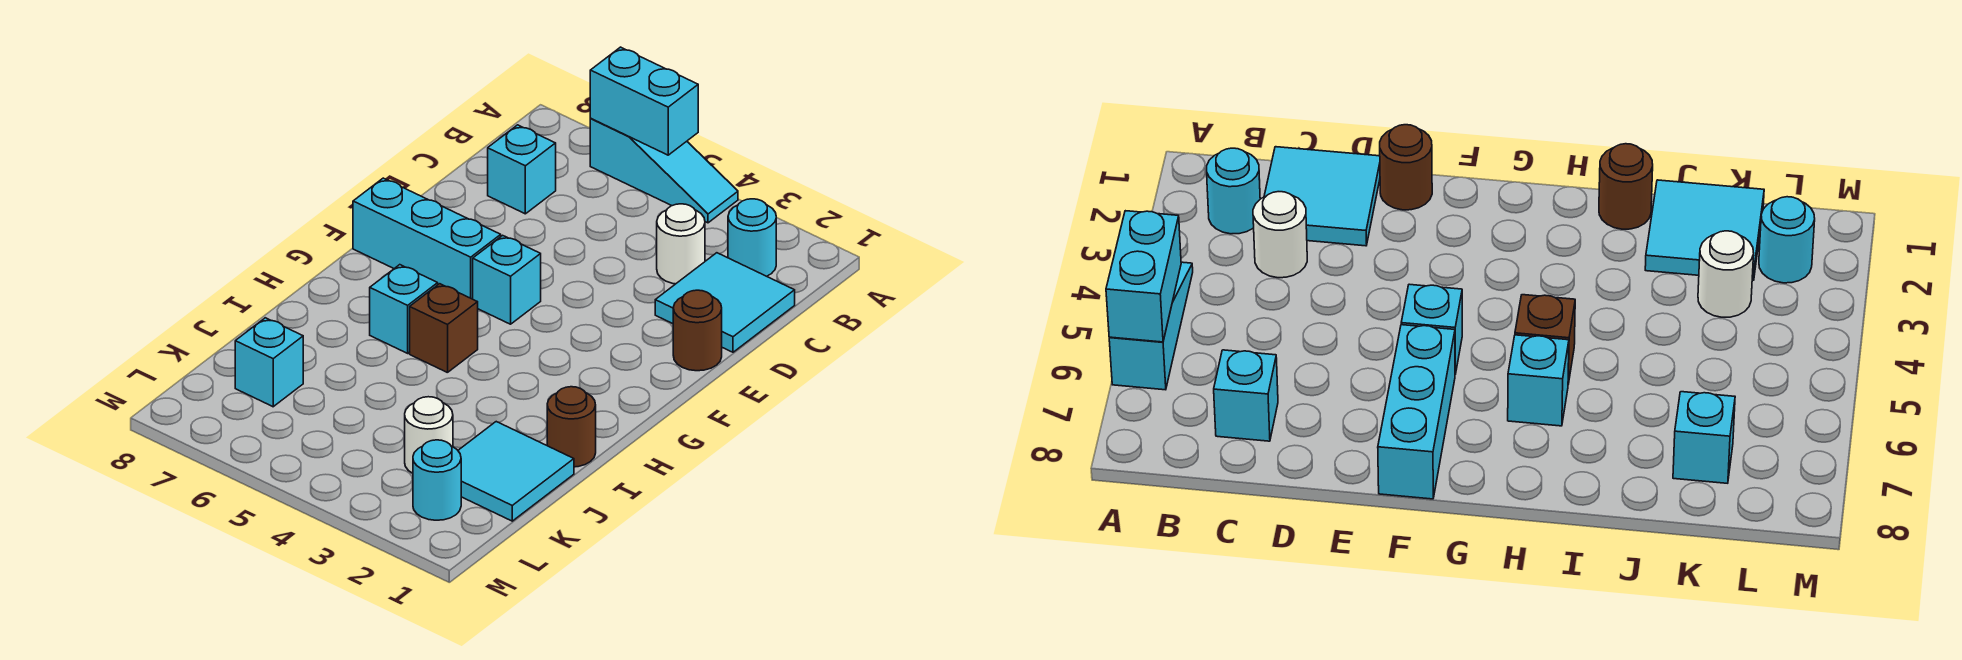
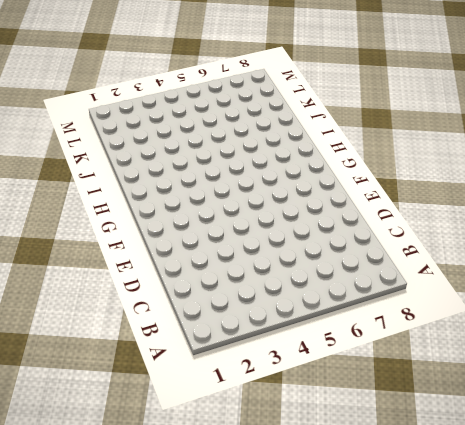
none -> cyan 1x3 slope [590,119,738,223]
none -> cyan 1x1 round brick [728,199,776,276]
none -> cyan 2x2 tile [655,253,795,352]

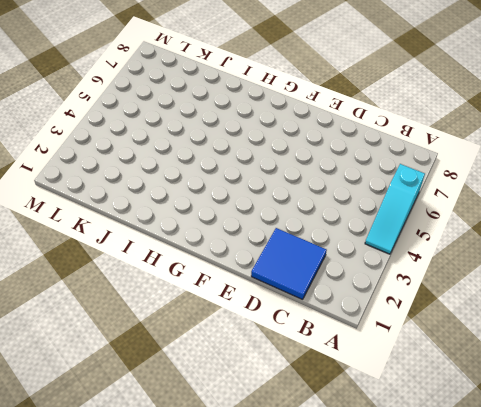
blue 2x2 tile [251,228,327,299] -> cyan 2x2 tile [655,253,795,352]
none -> cyan 1x1 round brick [728,199,776,276]
none -> white 1x1 round brick [657,204,705,284]
none -> cyan 1x1 brick [488,125,556,214]

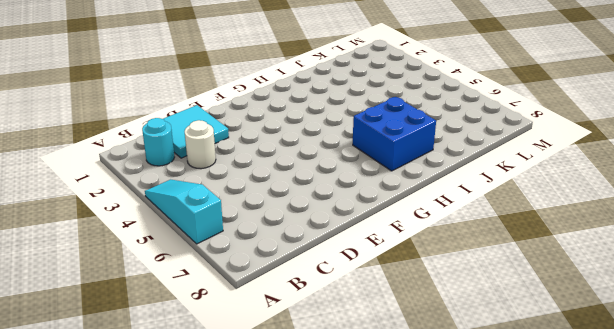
blue 2x2 brick [353,97,436,171] -> cyan 1x1 brick [370,265,438,353]
none -> cyan 1x1 brick [488,125,556,214]
none -> brown 1x1 round brick [673,290,722,371]
none -> cyan 1x1 brick [473,235,541,324]

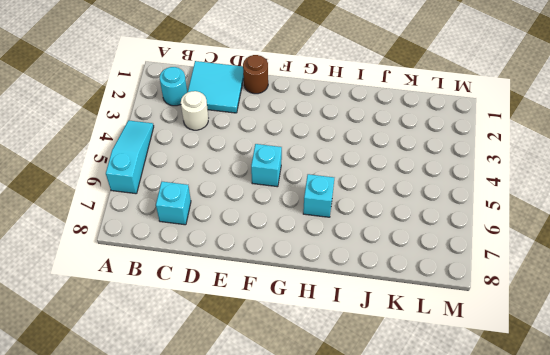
none -> cyan 1x3 brick [353,178,501,299]
none -> brown 1x1 brick [410,284,478,373]
none -> brown 1x1 round brick [547,387,596,467]

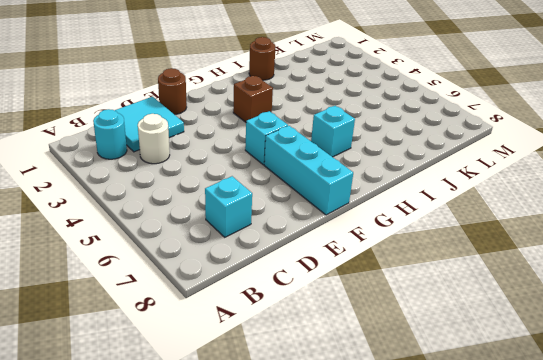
brown 1x1 brick [233,76,273,122] -> brown 1x1 brick moved to [410,284,478,373]
none -> cyan 1x3 slope [590,119,738,223]
none -> cyan 2x2 tile [458,422,574,521]
none -> white 1x1 round brick [405,397,453,473]

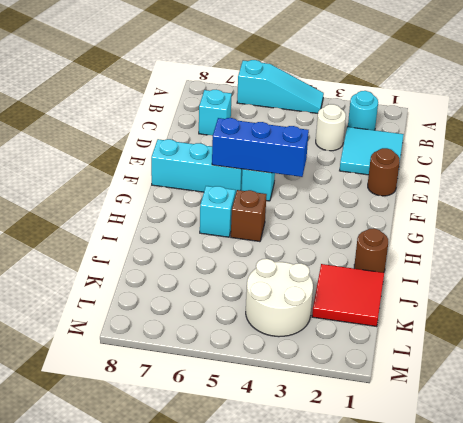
blue 1x3 brick [212,118,309,177] -> none
red 2x2 tile [312,264,384,327] -> cyan 2x2 tile [458,422,574,521]
white 2x2 round brick [246,259,313,337] -> white 1x1 round brick [405,397,453,473]
none -> cyan 1x1 brick [235,318,303,407]
none -> cyan 1x1 round brick [413,440,461,520]
none -> cyan 1x2 brick [590,47,698,155]

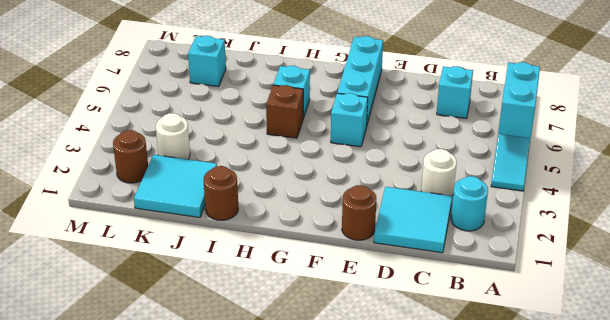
brown 1x1 round brick [113,130,148,183] -> cyan 1x1 round brick [413,440,461,520]

